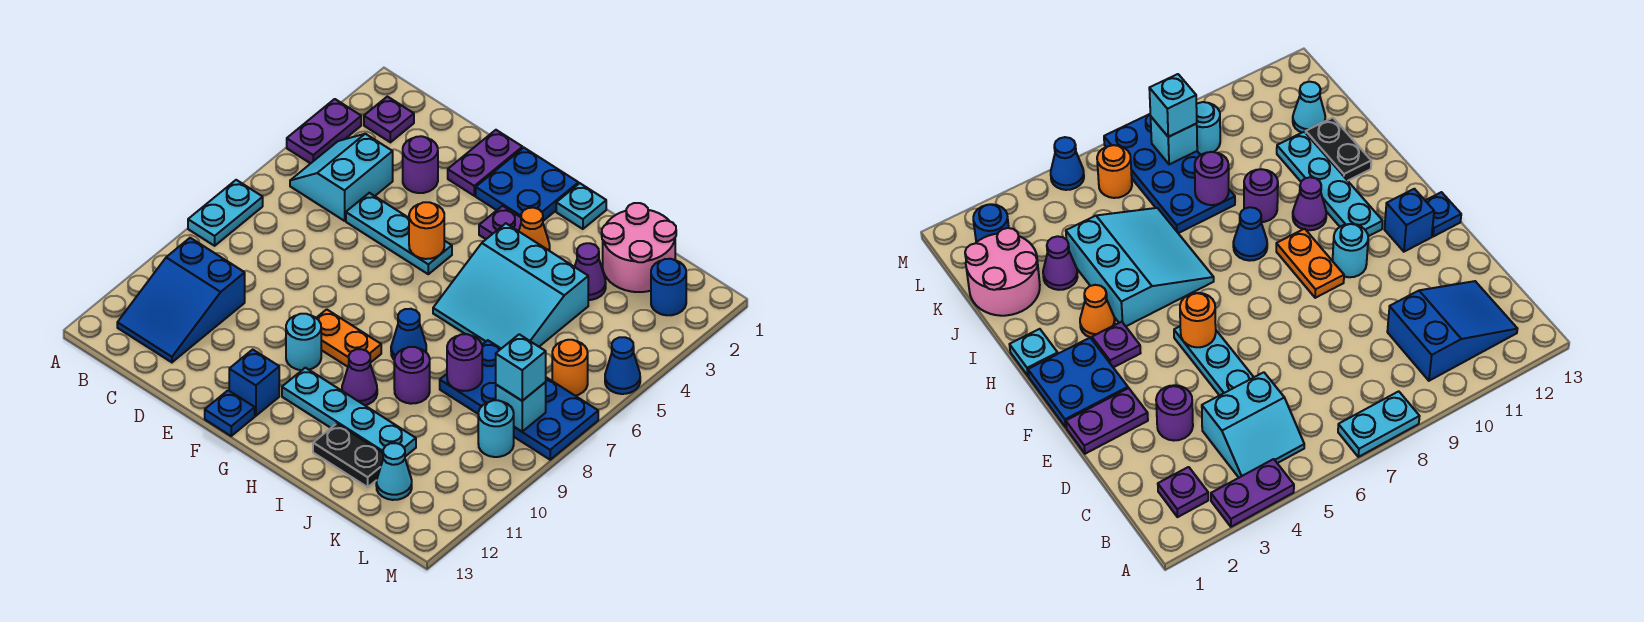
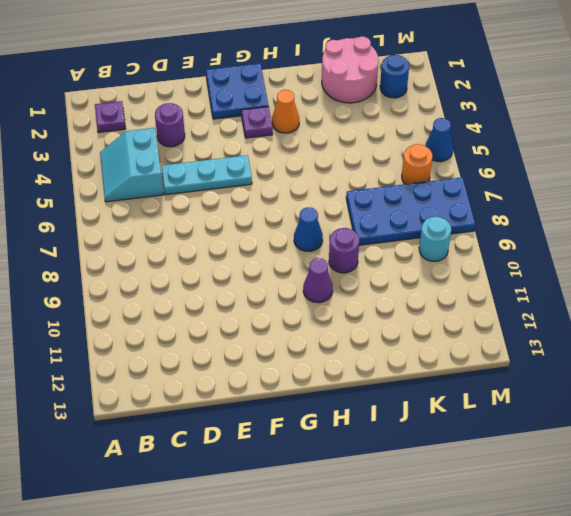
none -> purple 1x2 plate [287,99,361,163]
none -> cyan 1x2 plate [188,180,263,246]
none -> blue 2x3 slope [117,238,245,362]
none -> purple 1x2 plate [448,130,522,196]

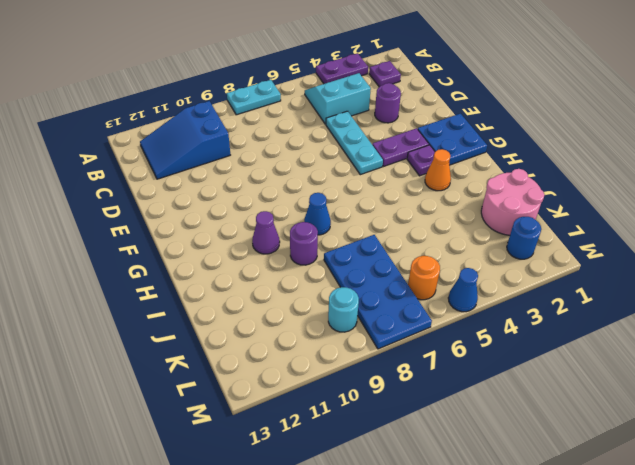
purple 1x2 plate [372,128,429,166] -> purple 1x2 plate moved to [448,130,522,196]
none -> orange 1x2 plate [317,309,381,367]
none -> cyan 1x1 round brick [286,314,321,370]
none -> blue 1x1 brick [229,349,279,416]
none -> blue 1x1 plate [205,390,255,436]

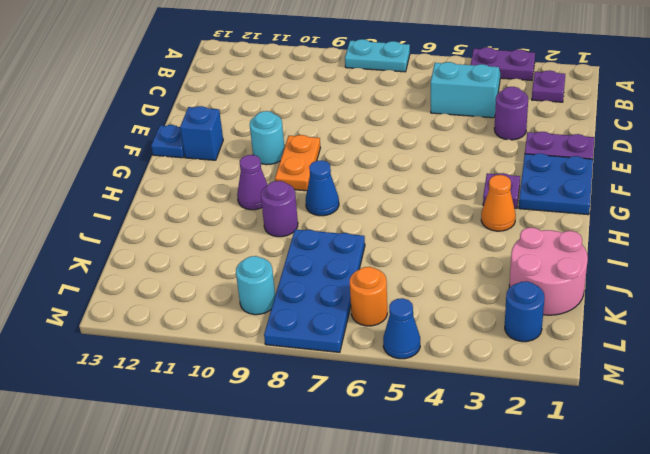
none -> blue 2x3 slope [117,238,245,362]
none -> cyan 1x3 plate [346,193,452,274]
none -> cyan 1x4 plate [282,368,416,456]
none -> cyan 1x1 plate [556,183,606,229]

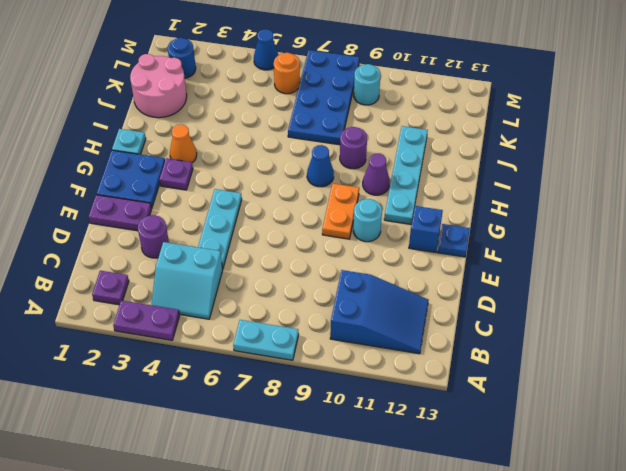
none -> cyan 3x3 slope [433,223,588,349]
none -> black 1x2 plate [313,424,383,487]
none -> purple 1x1 cone [575,243,606,300]
none -> cyan 1x1 cone [376,443,412,500]

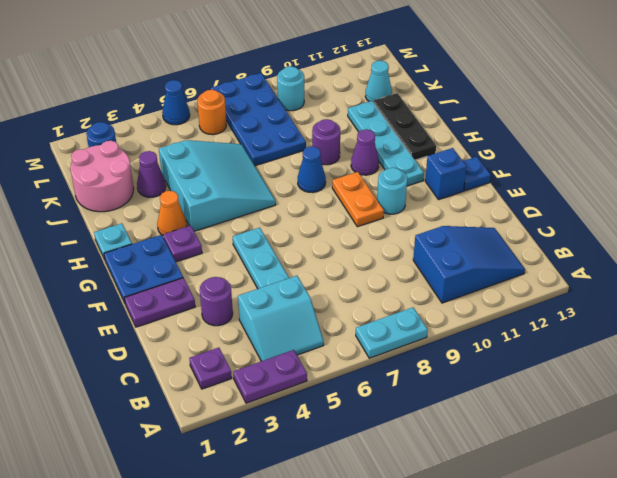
black 1x3 plate [373,93,436,160] -> black 1x2 plate [313,424,383,487]
none -> orange 1x1 round brick [409,202,444,259]
none -> purple 1x1 round brick [447,334,482,391]
none -> cyan 1x1 brick [496,382,546,431]
none -> cyan 1x1 brick [496,334,546,401]

